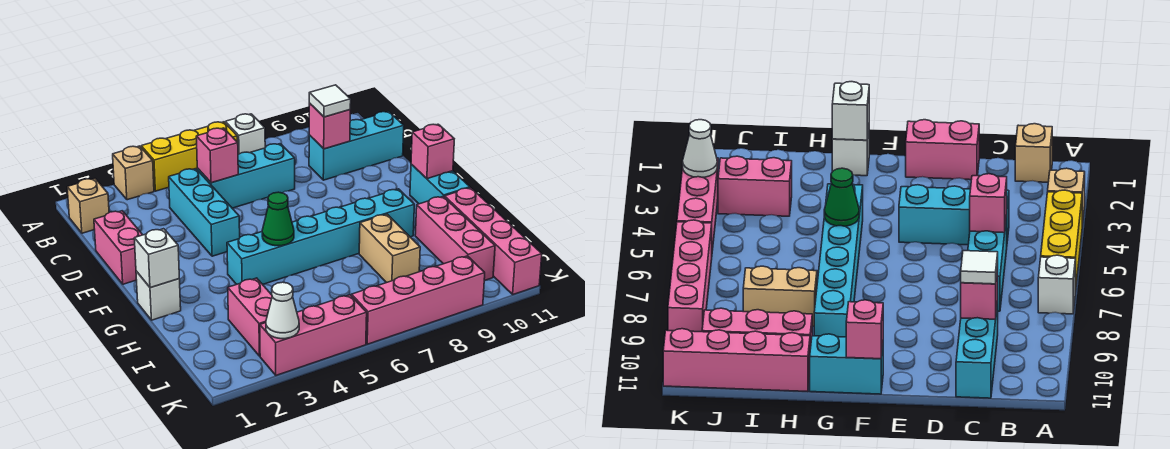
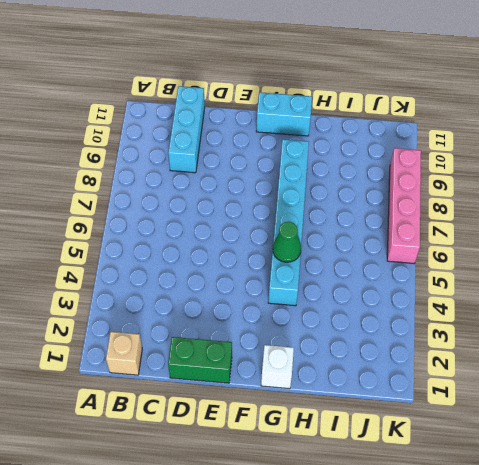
green 1x2 brick [168,337,232,383] -> pink 1x2 brick [94,211,142,284]
none -> tan 1x1 brick [113,146,154,200]
none -> yellow 1x3 brick [141,122,238,191]
none -> white 1x1 brick [225,114,265,154]

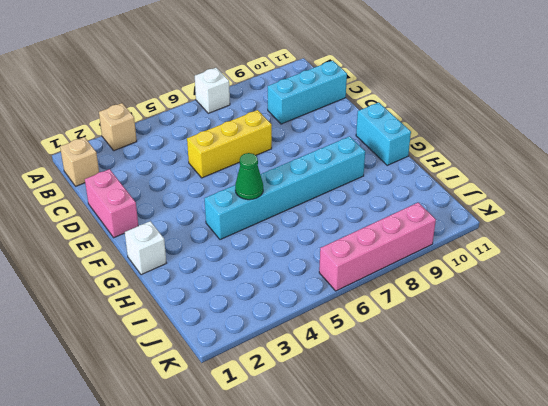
yellow 1x3 brick [187,110,272,178] -> yellow 1x3 brick moved to [141,122,238,191]
none -> cyan 1x3 brick [169,169,240,256]
none -> cyan 1x3 brick [197,144,295,208]
none -> tan 1x2 brick [359,214,420,283]

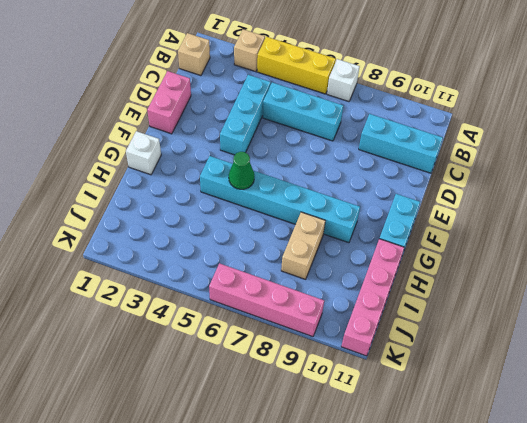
none -> pink 1x3 brick [415,197,495,281]
none -> pink 1x2 brick [228,278,272,356]
none -> pink 1x3 brick [260,295,367,375]

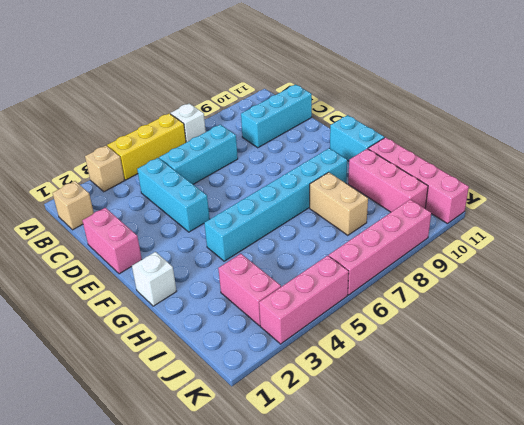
none -> pink 1x1 brick [196,128,238,183]
none -> pink 1x1 brick [309,103,350,149]
none -> pink 1x1 brick [411,124,454,179]

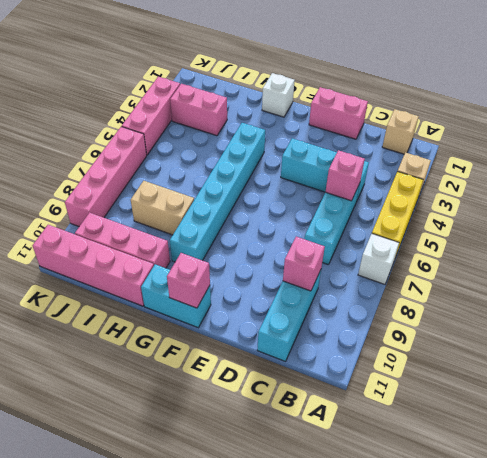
none -> white 1x1 brick [134,229,179,288]
none -> green 1x1 cone [262,192,294,246]
none -> white 1x1 cone [266,282,299,339]

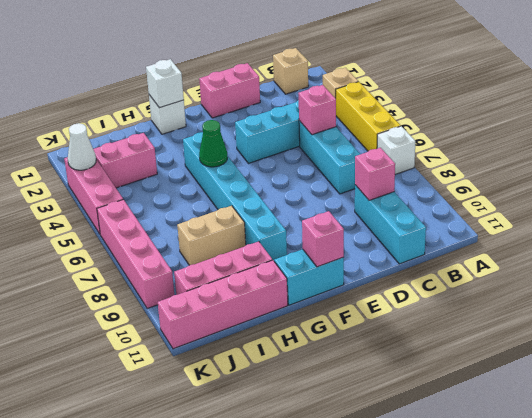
none -> white 1x1 tile [309,85,351,117]

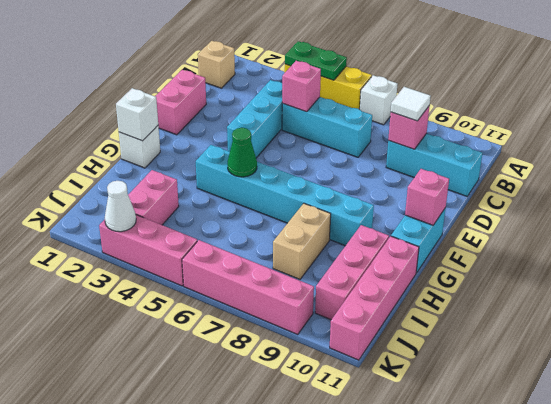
green 1x2 plate [285,41,347,80] -> none
none -> tan 1x1 brick [113,146,154,200]

